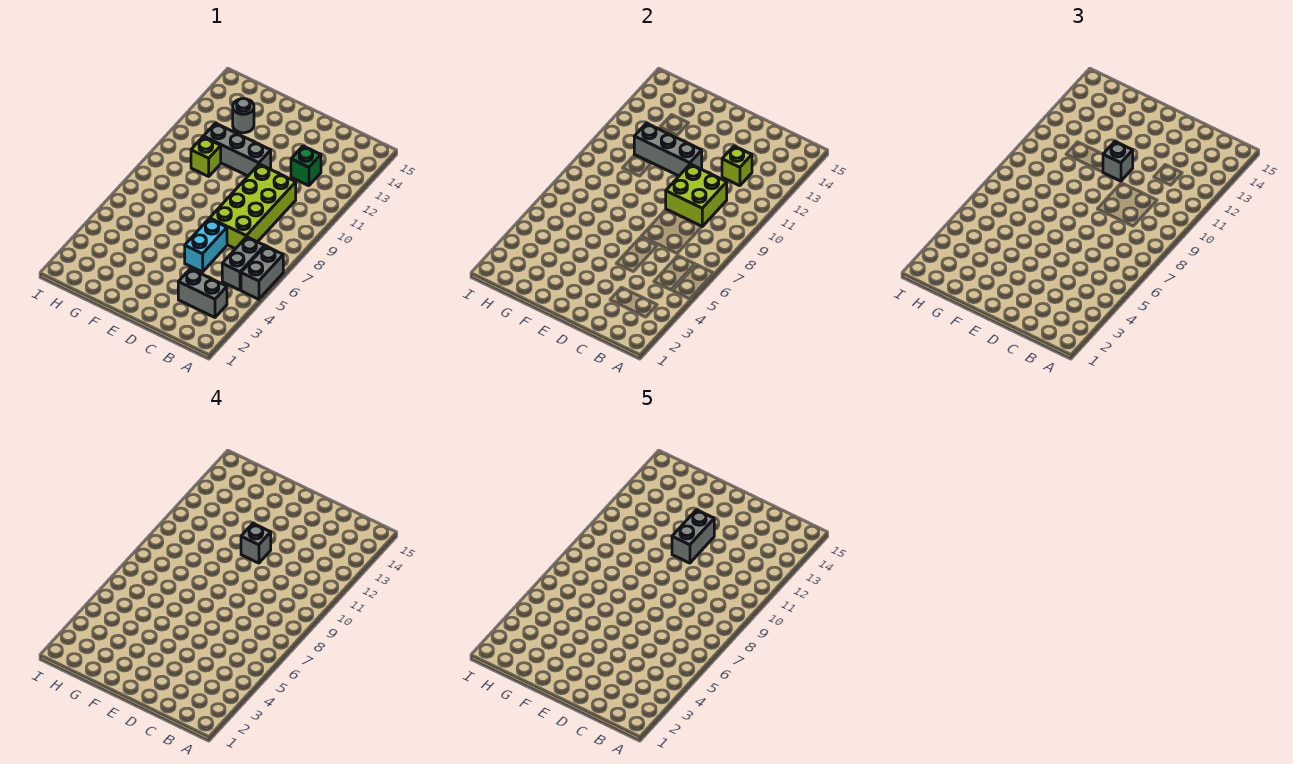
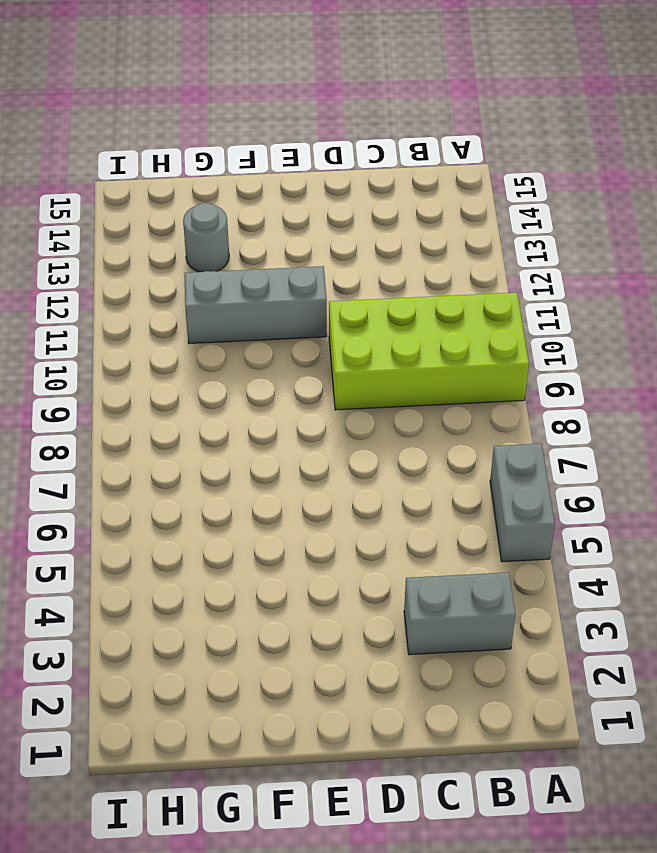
lime 2x4 brick [329,293,529,410] -> lime 2x4 brick turned to [210,164,296,249]
none -> grey 1x2 brick [222,237,265,290]
none -> green 1x1 brick [291,146,321,186]
none -> cyan 1x2 brick [185,219,227,272]

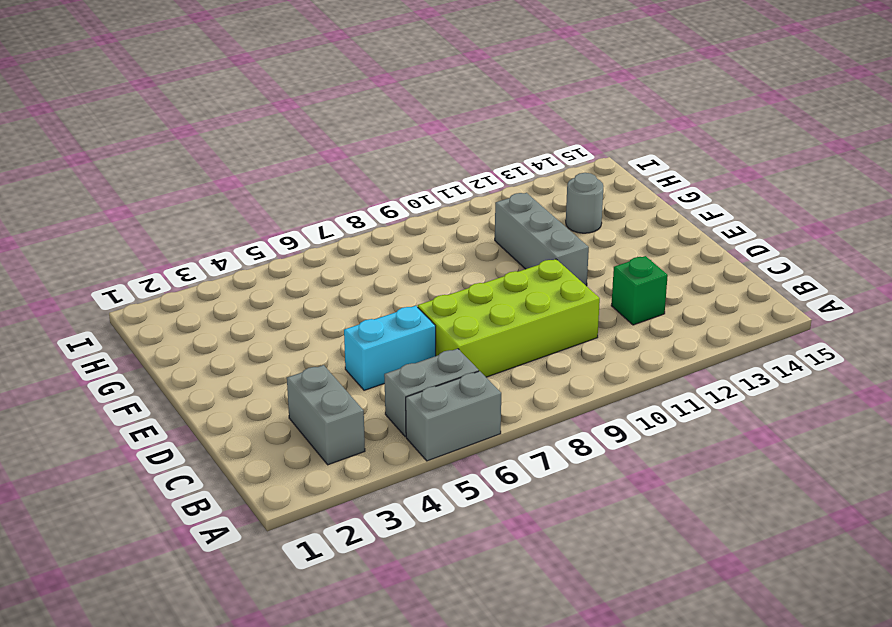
none -> lime 1x1 brick [191,137,221,176]
none -> lime 2x2 brick [666,164,727,226]
none -> lime 1x1 brick [722,146,752,186]

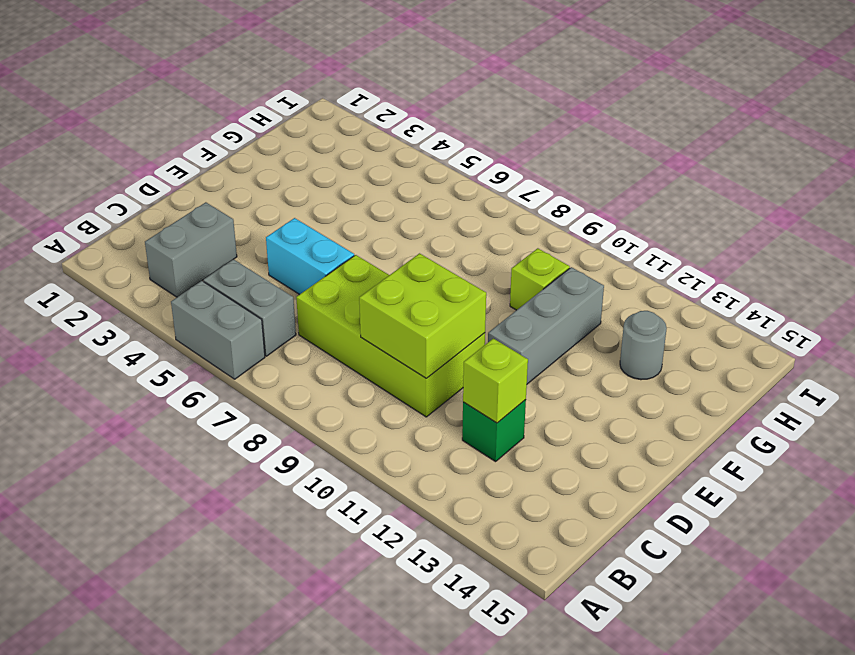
none -> grey 1x3 brick [634,123,702,176]
none -> grey 1x1 brick [1103,142,1133,181]
none -> grey 1x1 brick [241,524,271,563]

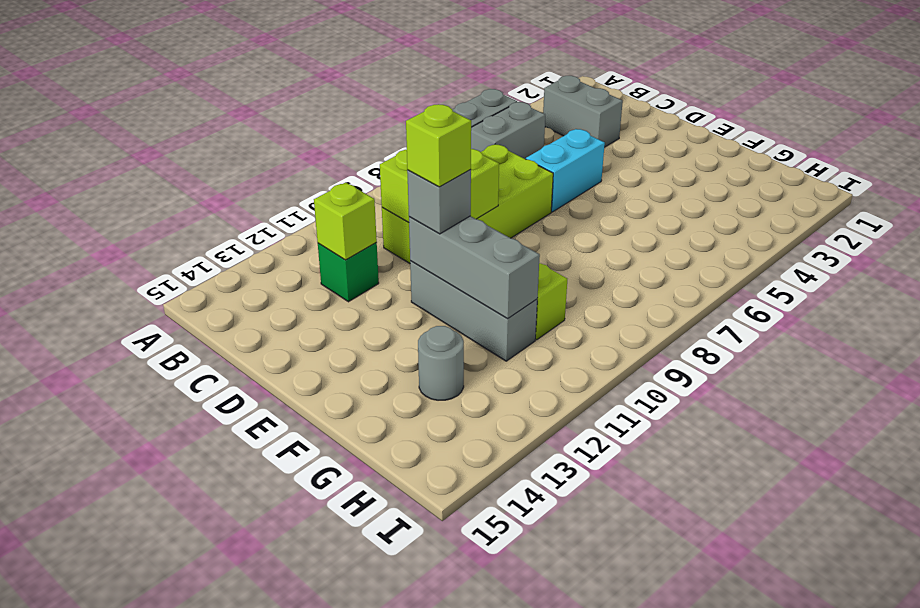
lime 1x1 brick [406,104,471,187] -> grey 1x1 brick [241,524,271,563]
none -> grey 1x2 brick [672,510,714,563]

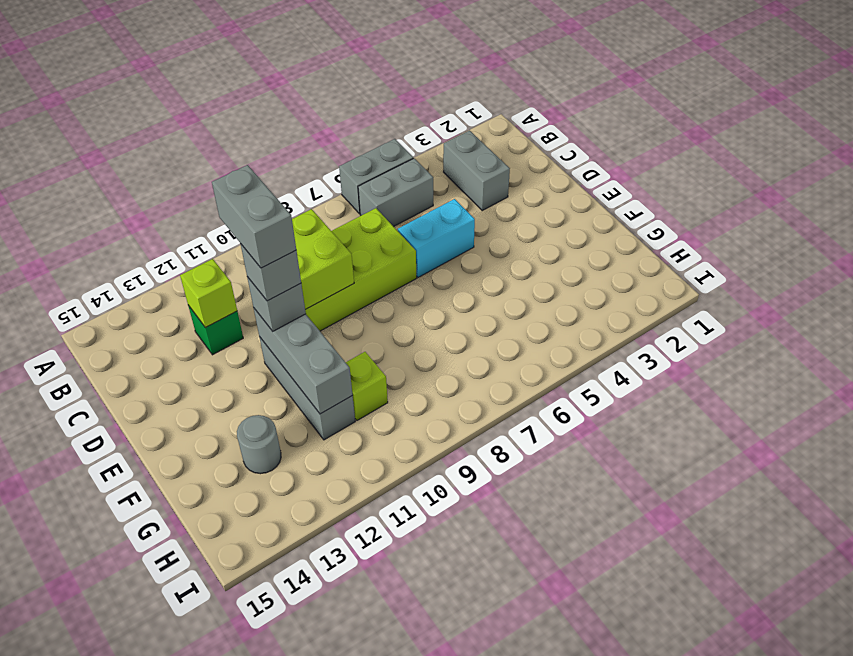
grey 1x2 brick [212,165,296,268] -> grey 1x2 brick turned to [672,510,714,563]

